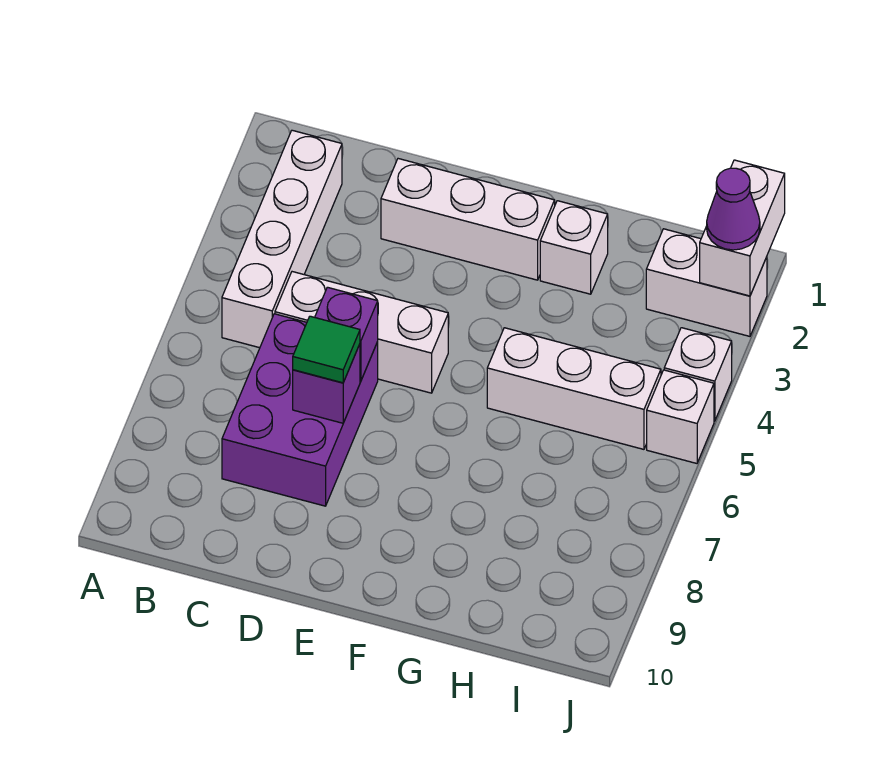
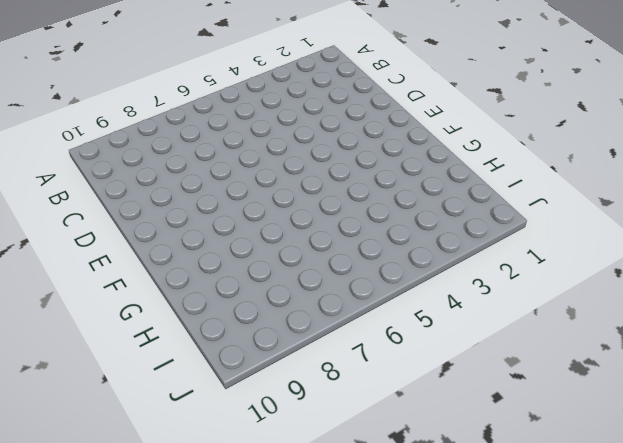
none -> white 1x4 brick [222,130,342,348]
none -> white 1x3 brick [275,272,448,393]
none -> purple 2x3 brick [222,314,378,506]

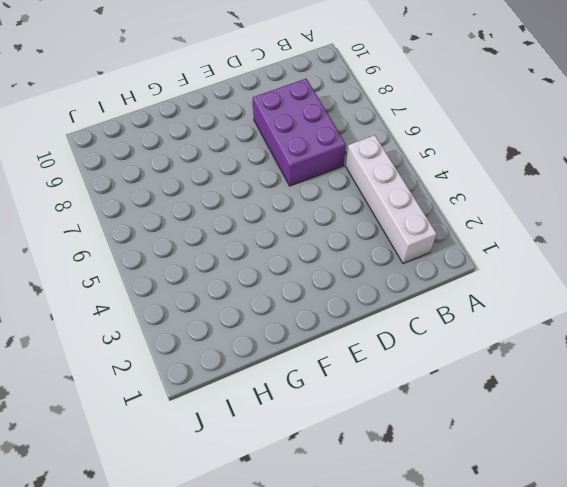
none -> white 1x3 brick [275,272,448,393]
none -> white 1x3 brick [381,159,555,280]
none -> white 1x1 brick [540,201,608,294]

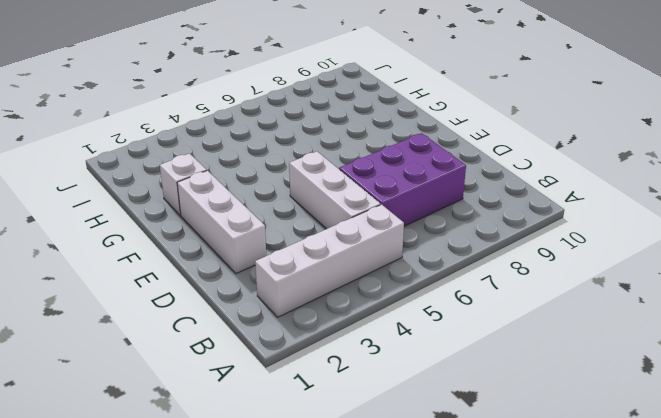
none -> white 1x3 brick [487,328,661,449]
none -> white 1x2 brick [646,229,767,336]
none -> white 1x1 brick [664,328,732,421]

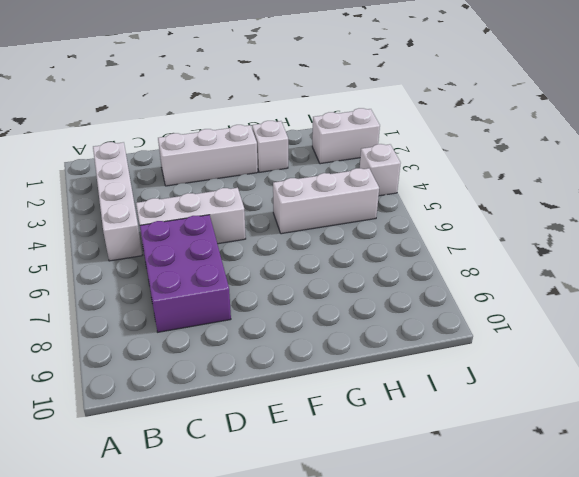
none -> white 1x1 brick [647,370,714,463]
none -> purple 1x1 brick [315,287,378,381]
none -> purple 1x1 brick [293,344,360,423]

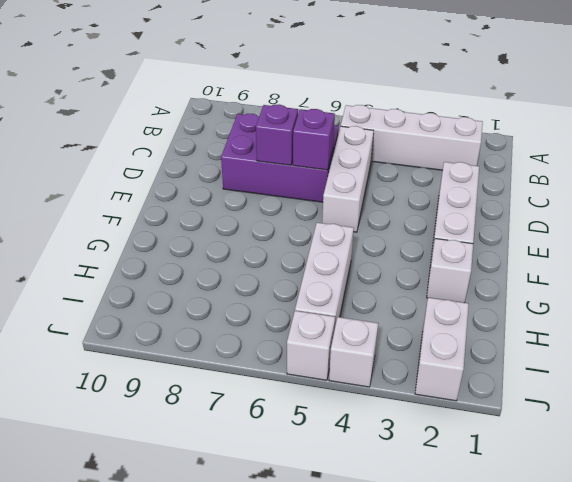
none -> white 1x2 brick [700,160,785,296]
none -> green 1x1 tile [293,316,360,383]
none -> purple 1x1 cone [707,168,760,250]

